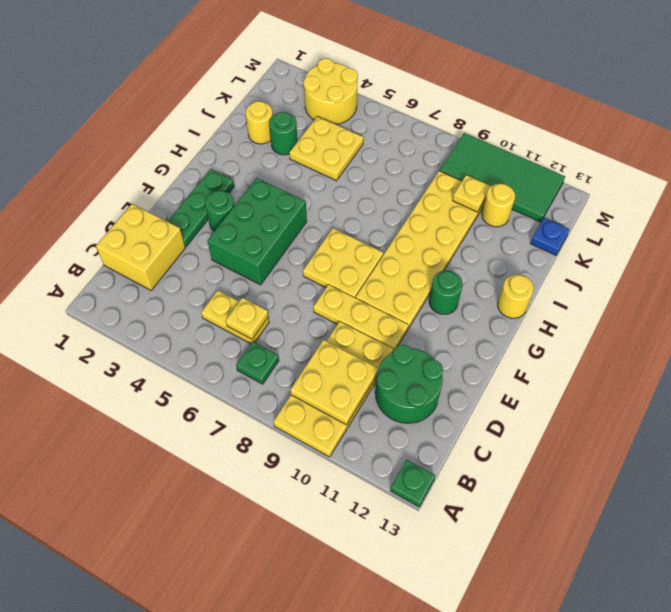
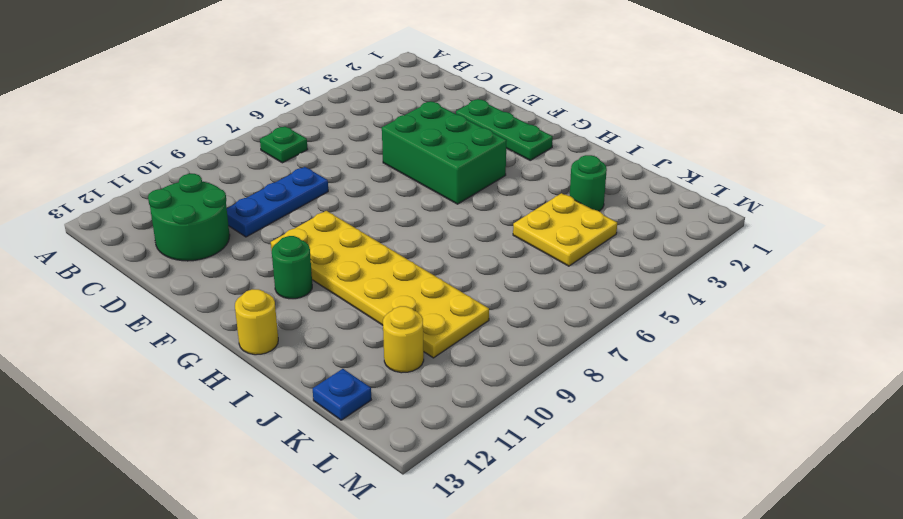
blue 1x3 plate [227,167,328,237] -> yellow 2x4 plate [274,322,393,457]
none -> green 1x1 plate [390,460,435,507]
none -> yellow 2x2 brick [96,204,185,290]
none -> yellow 1x2 plate [201,291,269,344]

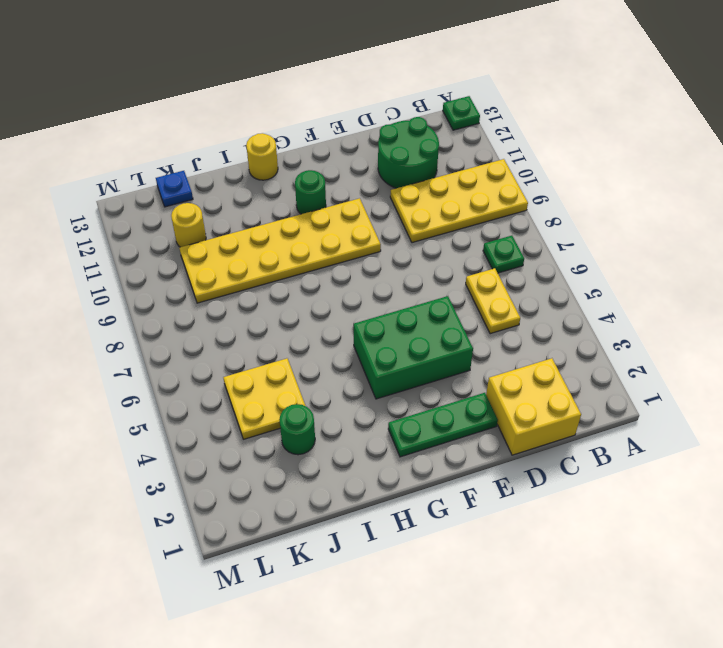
none -> yellow 1x3 plate [313,285,408,351]
none -> green 1x1 round brick [205,191,234,231]
none -> yellow 2x2 plate [303,228,383,298]

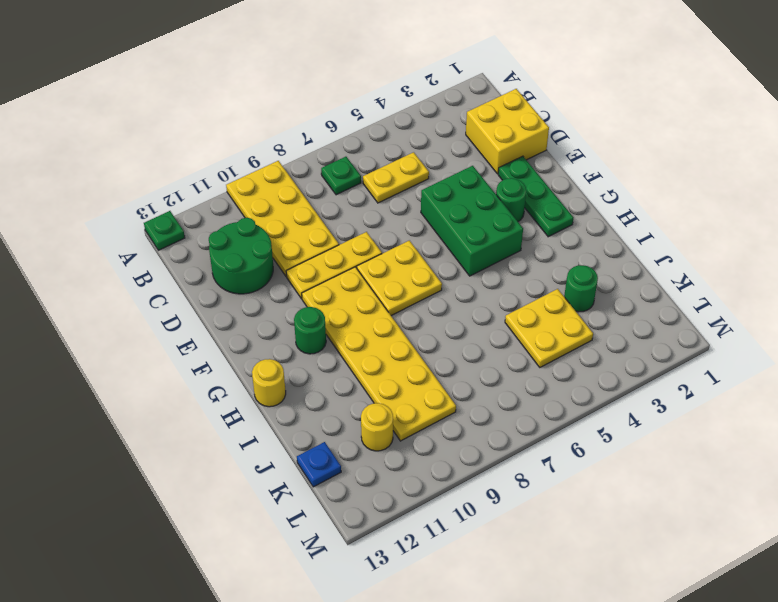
none -> yellow 1x1 round brick [246,101,273,144]
none -> yellow 2x2 round brick [304,58,358,124]
none -> green 2x4 tile [440,133,565,222]

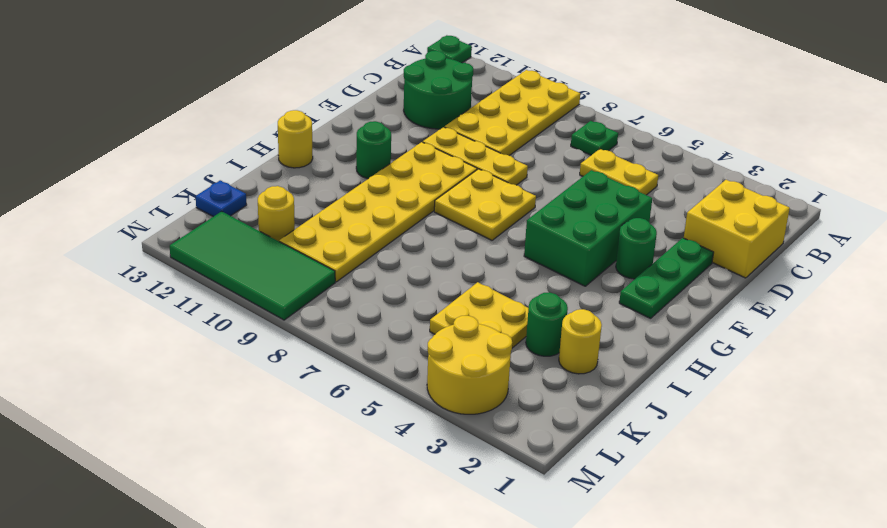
none -> yellow 2x2 plate [290,340,378,425]
none -> yellow 1x1 plate [226,298,268,339]
none -> yellow 1x1 plate [453,175,491,212]

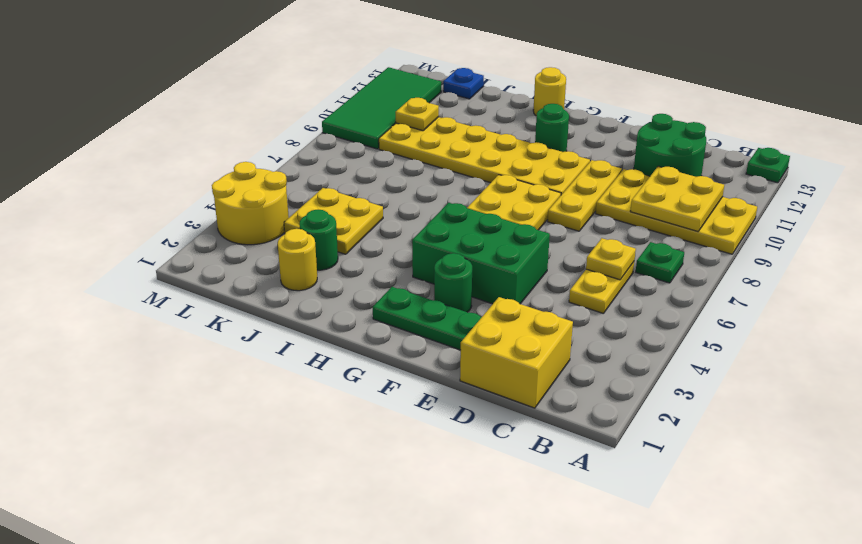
none -> yellow 1x1 round brick [482,184,515,227]

